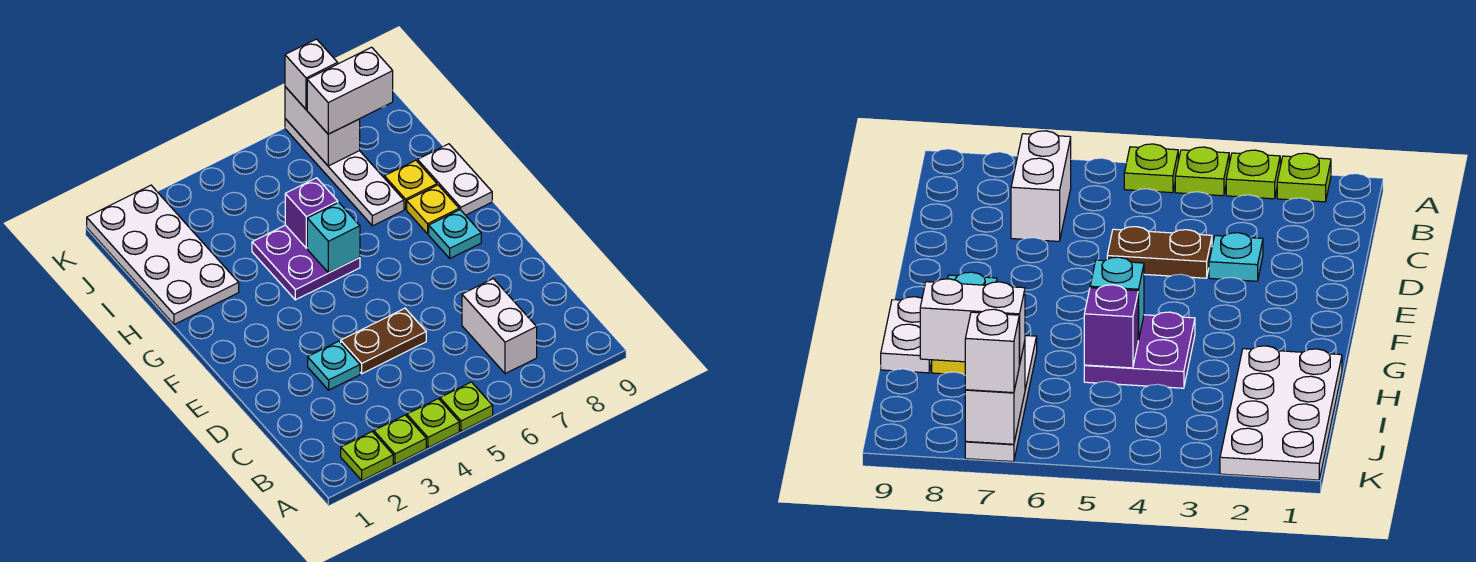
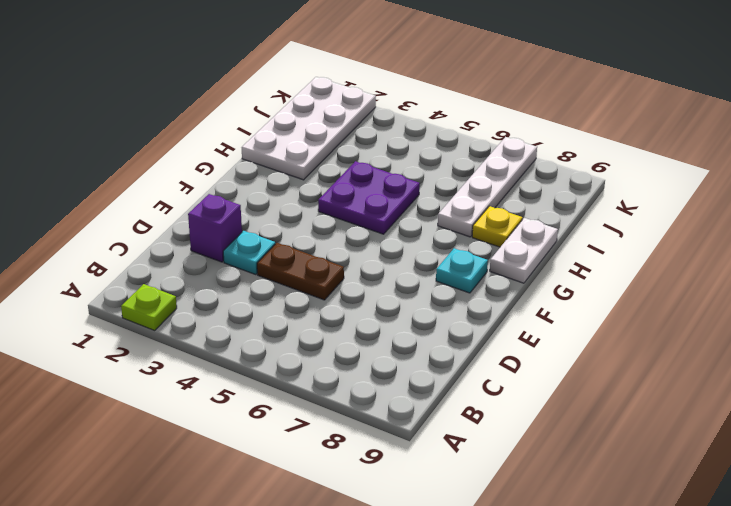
purple 1x1 brick [188,194,242,262] -> purple 1x1 brick moved to [285,178,338,248]
none -> lime 1x1 plate [374,415,426,464]
none -> lime 1x1 plate [407,399,459,448]
none -> lime 1x1 plate [440,382,493,431]

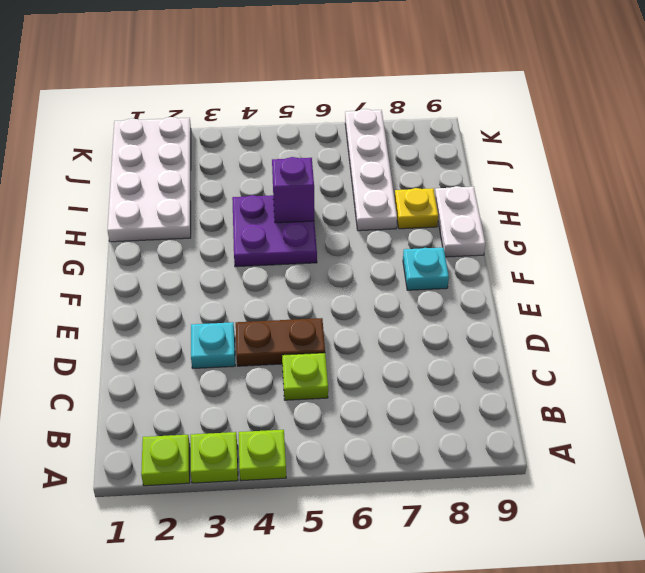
lime 1x1 plate [282,353,328,400] -> lime 1x1 plate moved to [440,382,493,431]
none -> white 1x2 brick [462,279,537,374]
none -> yellow 1x1 plate [407,185,459,234]
none -> cyan 1x1 brick [307,202,360,273]

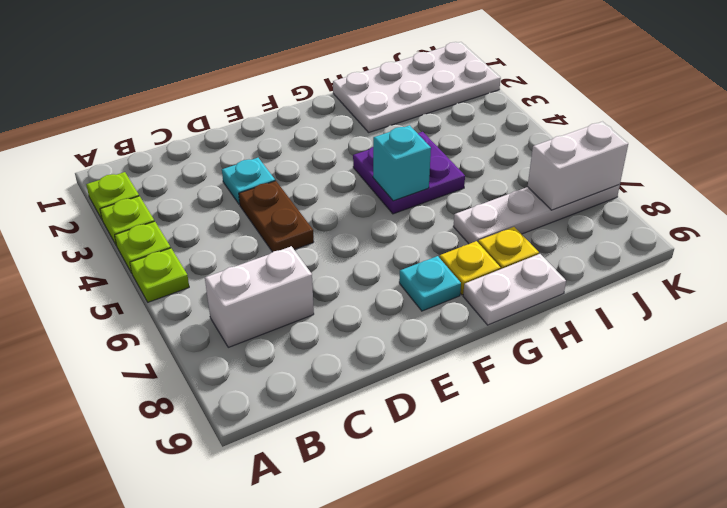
none -> purple 1x1 brick [285,178,338,248]
none -> white 1x2 brick [307,47,393,134]
none -> white 1x1 brick [285,39,338,109]

